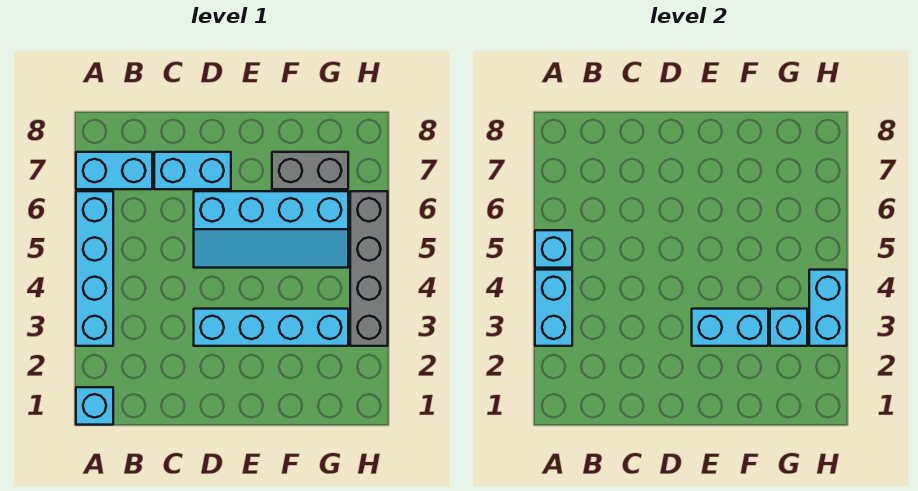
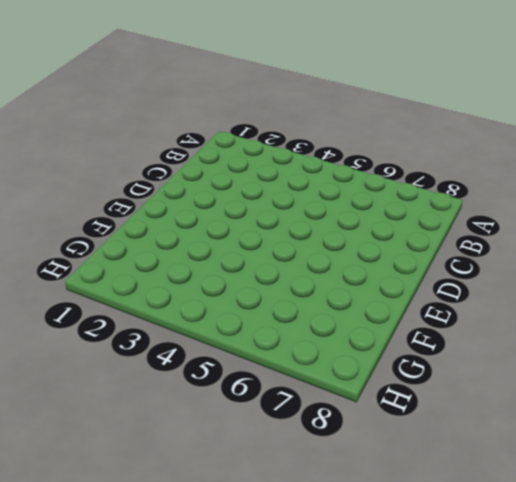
none -> cyan 1x1 brick [76,387,113,425]
none -> cyan 1x4 brick [76,191,113,346]
none -> cyan 1x2 brick [76,152,152,189]

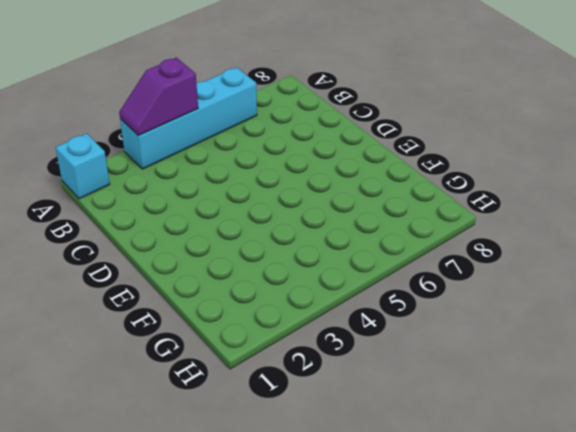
purple 1x2 slope [119,57,198,136] -> cyan 1x2 brick [535,270,572,346]
none -> cyan 1x2 brick [76,152,152,189]
none -> cyan 1x2 brick [154,152,231,189]
none -> cyan 1x4 brick [194,309,348,346]

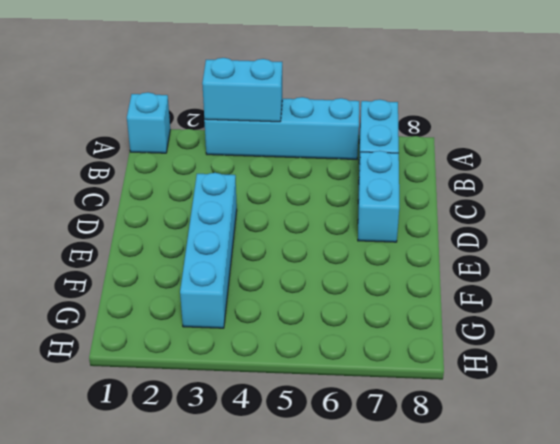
none -> cyan 2x4 slope [194,191,348,268]
none -> grey 1x2 brick [272,152,348,189]
none -> grey 1x4 brick [350,191,388,346]

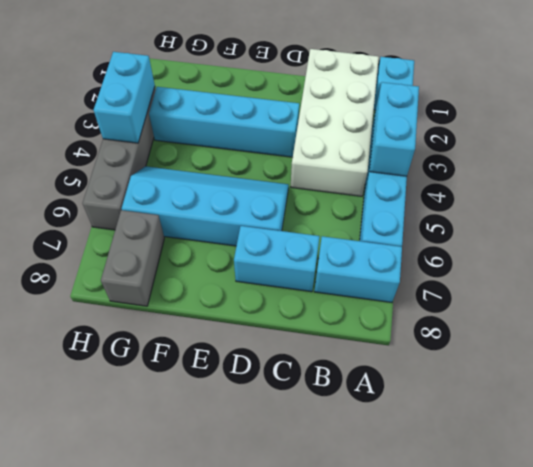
white 2x4 brick [291,49,379,196] -> none
grey 1x2 brick [101,210,164,306] -> grey 1x2 brick turned to [272,152,348,189]
none -> cyan 1x1 brick [535,230,572,268]
none -> cyan 1x2 brick [692,309,768,346]
none -> cyan 1x1 brick [770,309,807,346]

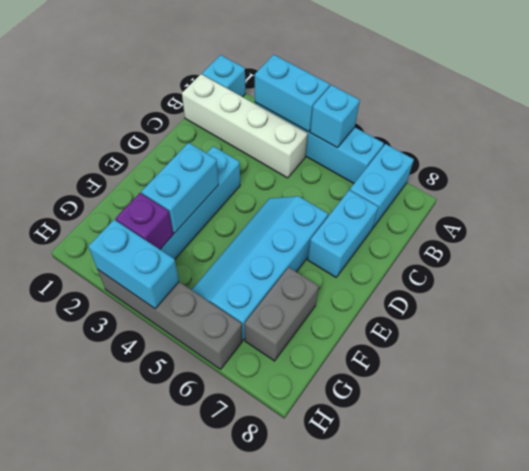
white 1x4 brick [182,74,308,178] -> none
purple 1x1 brick [116,193,173,249] -> cyan 1x1 brick [770,309,807,346]

